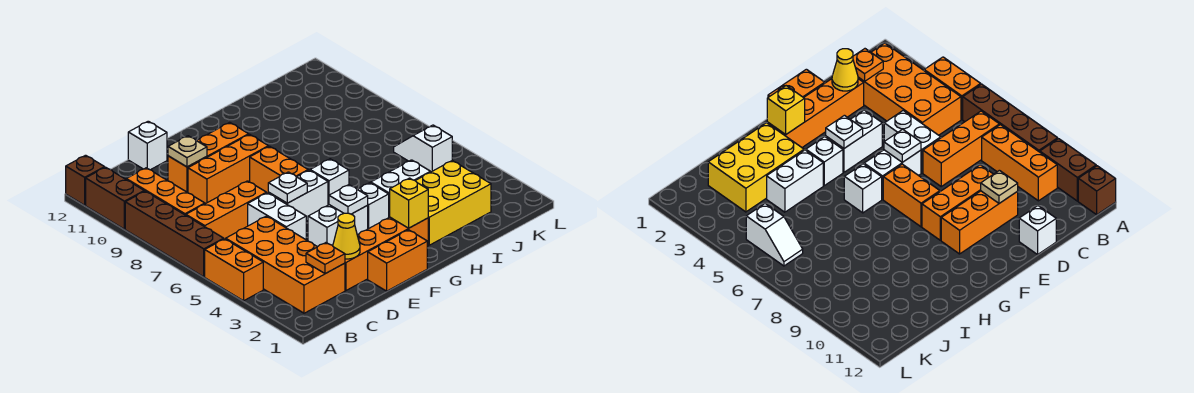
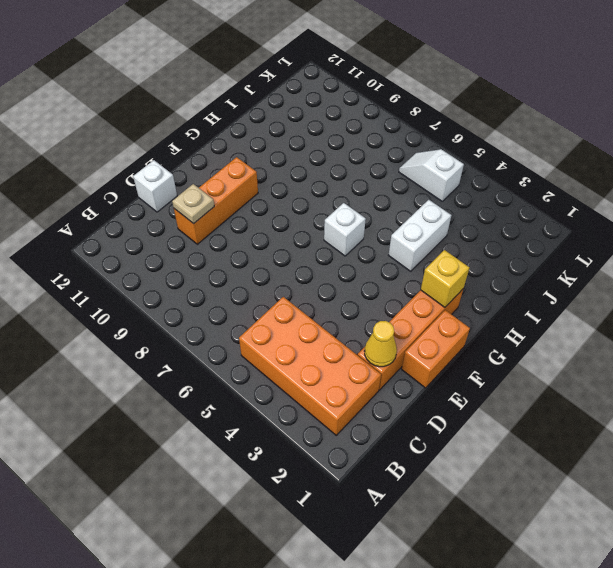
none -> orange 1x2 brick [205,239,263,301]
none -> brown 1x4 brick [125,191,224,277]
none -> brown 1x2 brick [86,167,144,229]

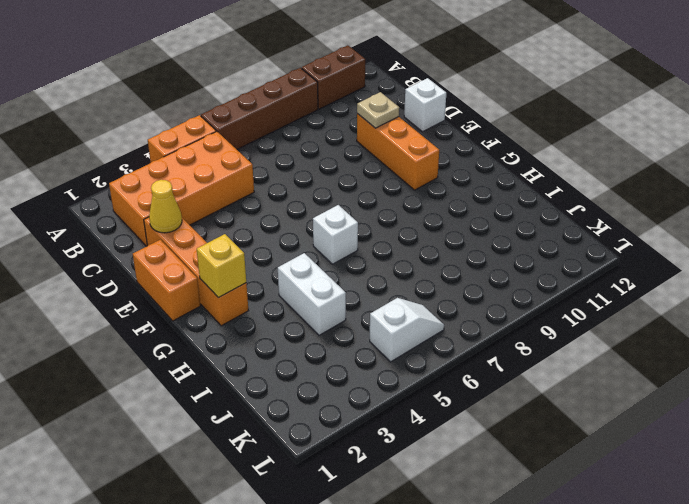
none -> brown 1x1 brick [66,155,105,205]
none -> orange 1x3 brick [186,181,266,239]
none -> orange 1x3 brick [126,168,205,215]

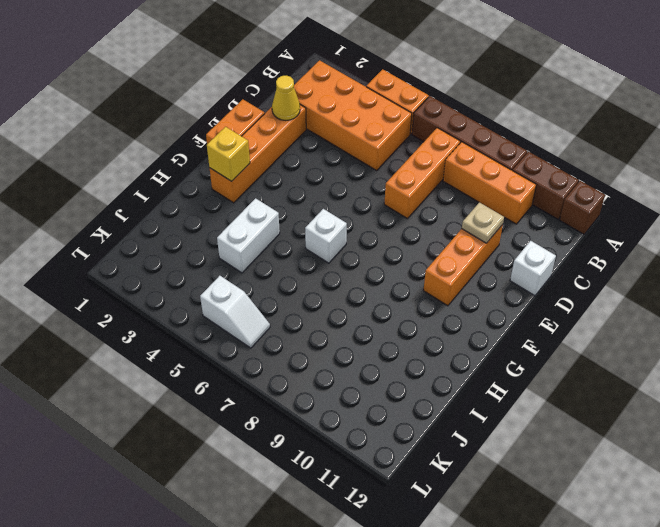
none -> white 1x2 brick [248,193,306,240]
none -> orange 1x3 brick [188,134,269,204]
none -> white 1x2 brick [308,205,368,247]

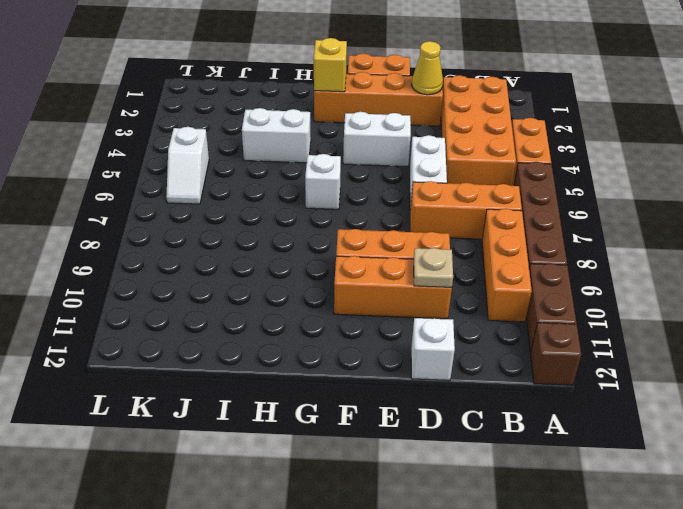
none -> white 1x2 brick [268,170,328,221]
none -> orange 1x2 brick [250,146,308,193]
none -> white 1x1 brick [357,183,389,229]

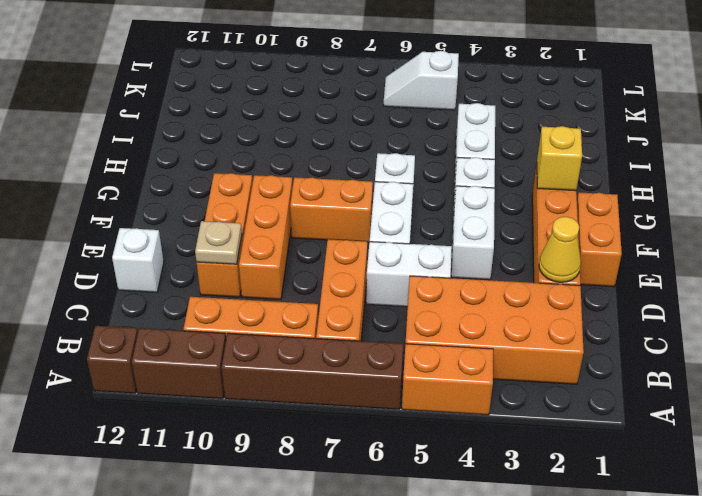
none -> yellow 2x3 brick [415,161,491,245]
none -> orange 1x1 plate [306,243,345,274]
none -> white 1x1 plate [268,172,307,203]

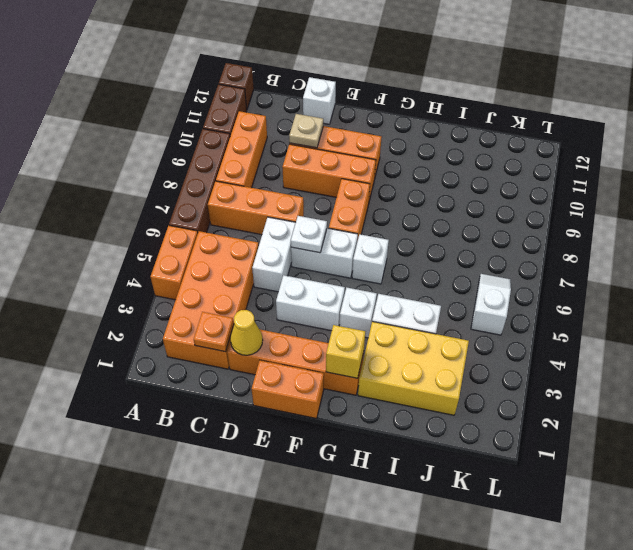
none -> white 1x1 plate [329,185,368,214]

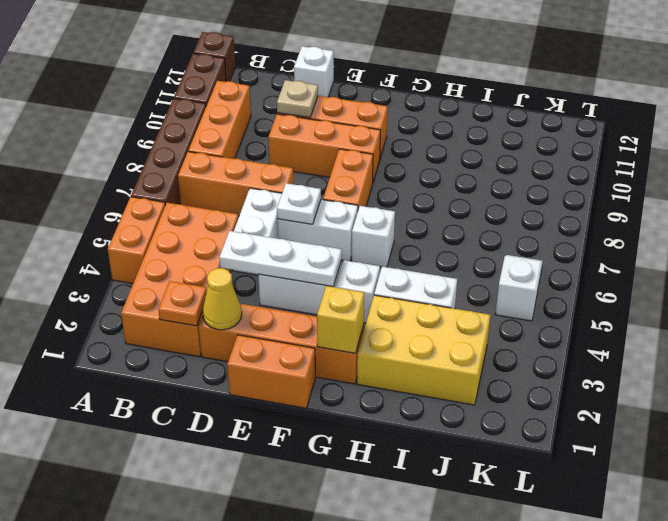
white 1x3 plate [219,231,342,286] -> white 1x1 plate [329,185,368,214]

